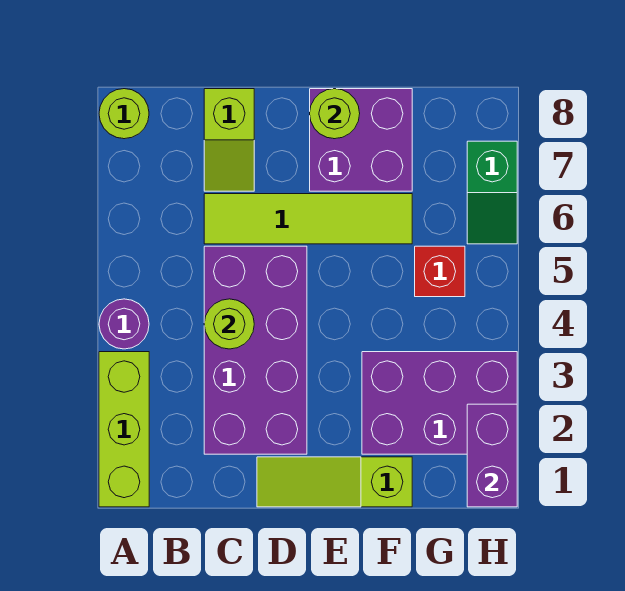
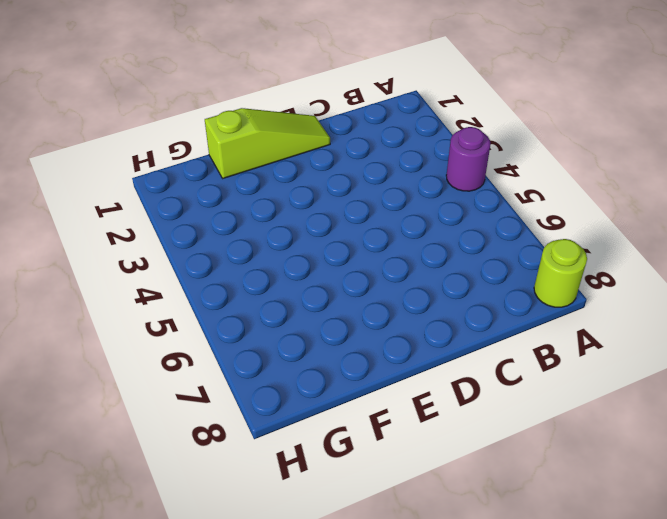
none -> lime 1x3 brick [99,352,149,507]
none -> purple 2x4 brick [204,246,307,454]
none -> lime 1x4 tile [204,194,412,244]

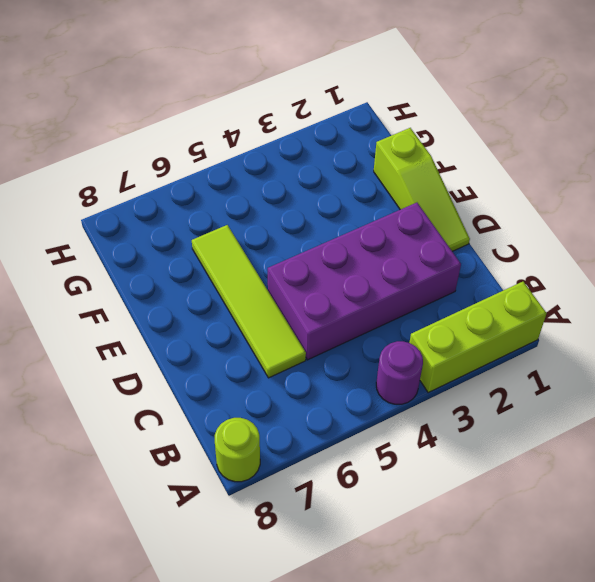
none -> lime 1x2 slope [204,89,254,191]
none -> purple 2x2 brick [310,89,412,191]
none -> purple 2x3 brick [362,352,517,454]

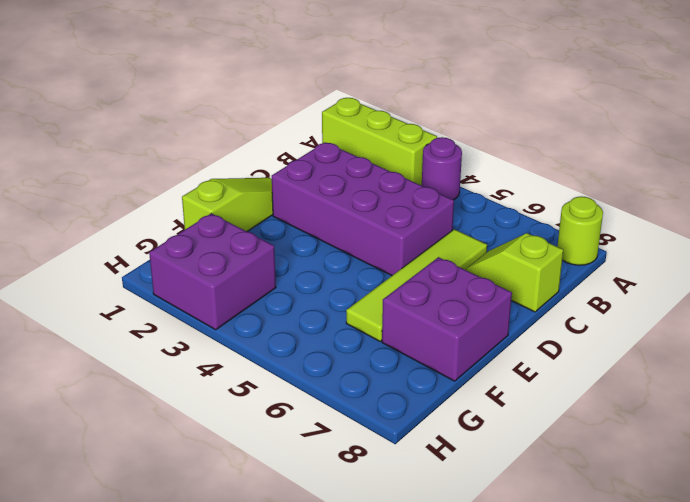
purple 2x2 brick [149,213,276,330] -> purple 2x3 brick [362,352,517,454]
none -> red 1x1 brick [415,246,465,297]
none -> green 1x2 slope [467,141,517,244]
none -> lime 1x1 round brick [204,299,254,349]

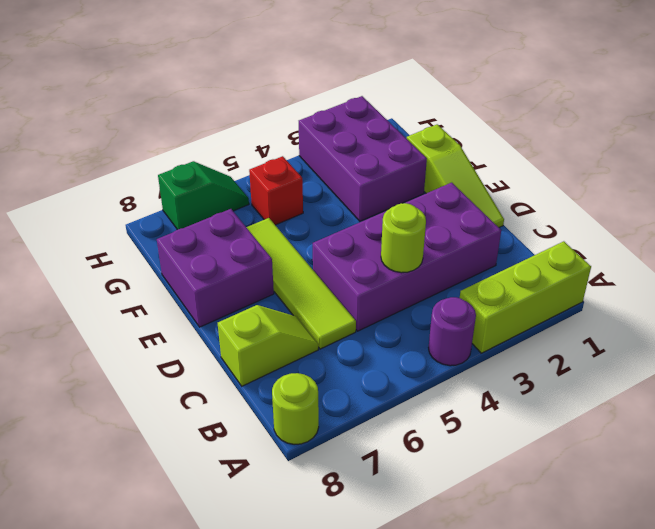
none -> lime 1x1 round brick [310,89,360,139]
none -> purple 1x2 brick [467,404,517,507]

